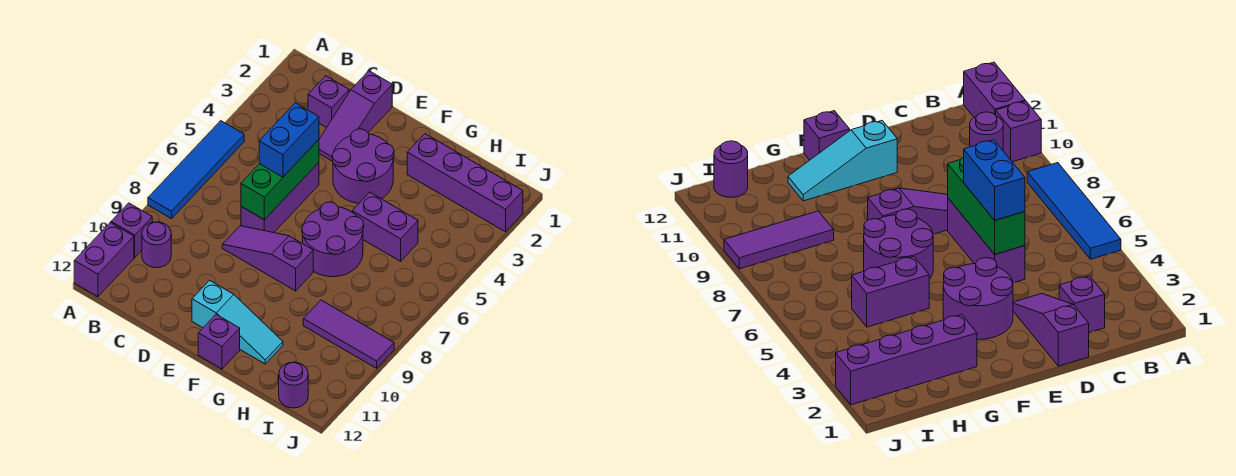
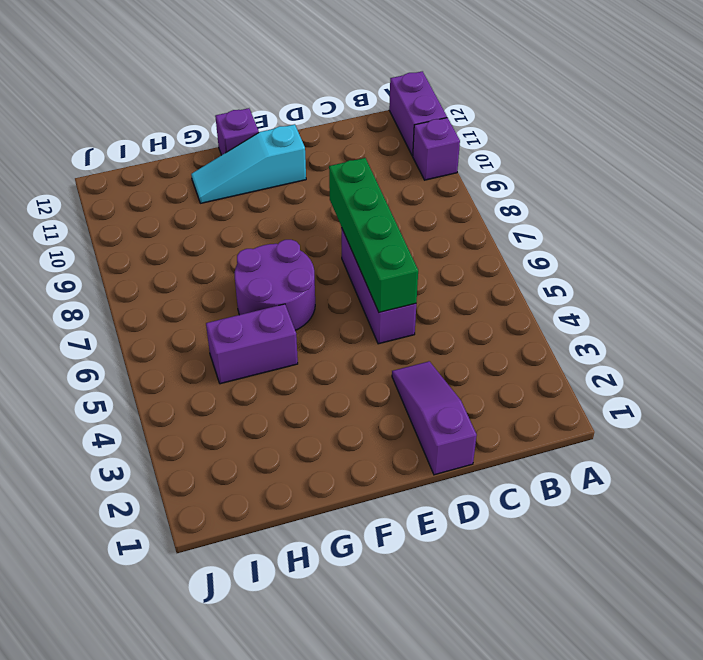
green 1x4 brick [329,158,418,312] -> green 1x3 brick [241,140,319,220]
none -> blue 1x4 tile [148,121,244,219]
none -> purple 1x1 round brick [142,222,171,268]
none -> purple 1x1 brick [308,76,349,128]

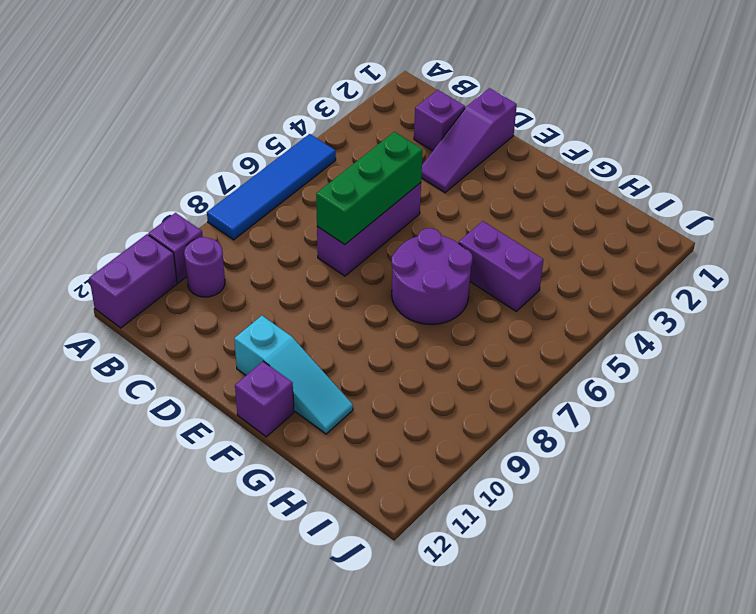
none -> purple 1x3 slope [222,226,313,291]
none -> purple 2x2 round brick [332,129,394,203]
none -> purple 1x4 brick [407,134,523,232]

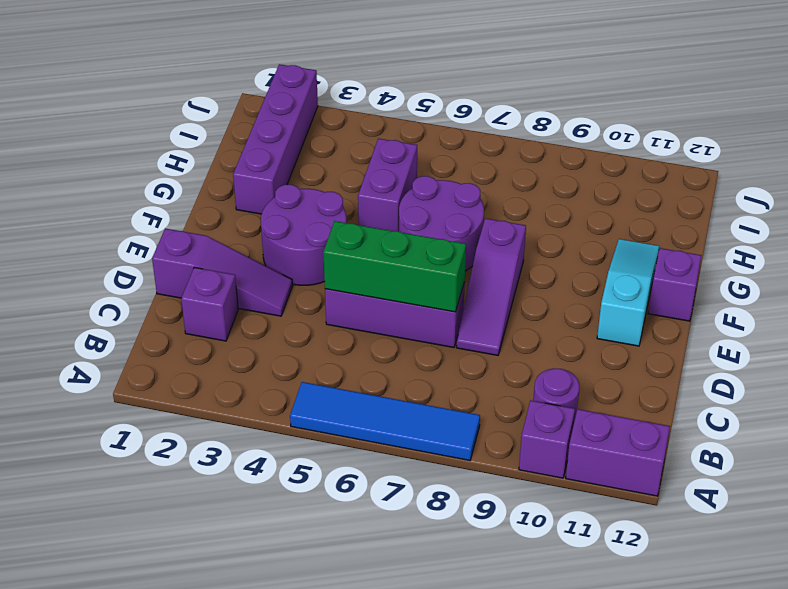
none -> purple 1x3 tile [303,300,394,368]
none -> purple 1x1 round brick [279,362,308,408]
none -> blue 1x2 brick [259,103,319,177]

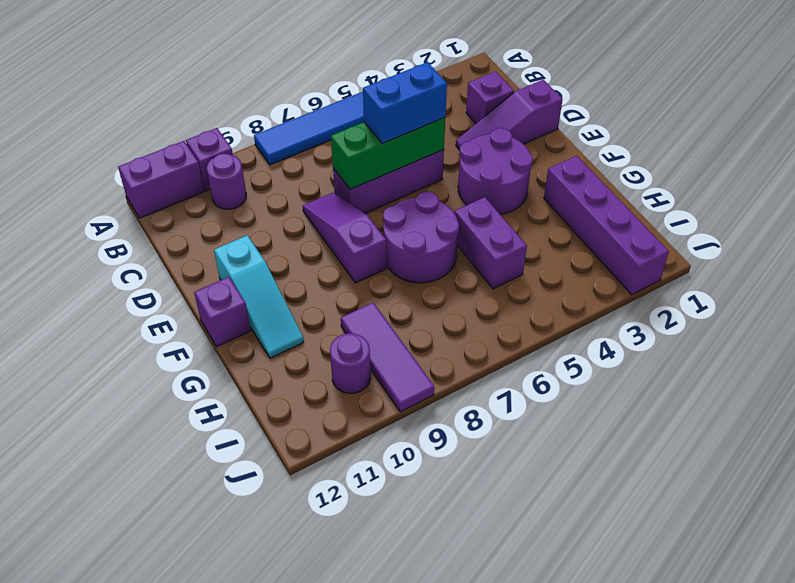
purple 1x1 round brick [330,333,371,393] -> purple 1x1 round brick moved to [279,362,308,408]

